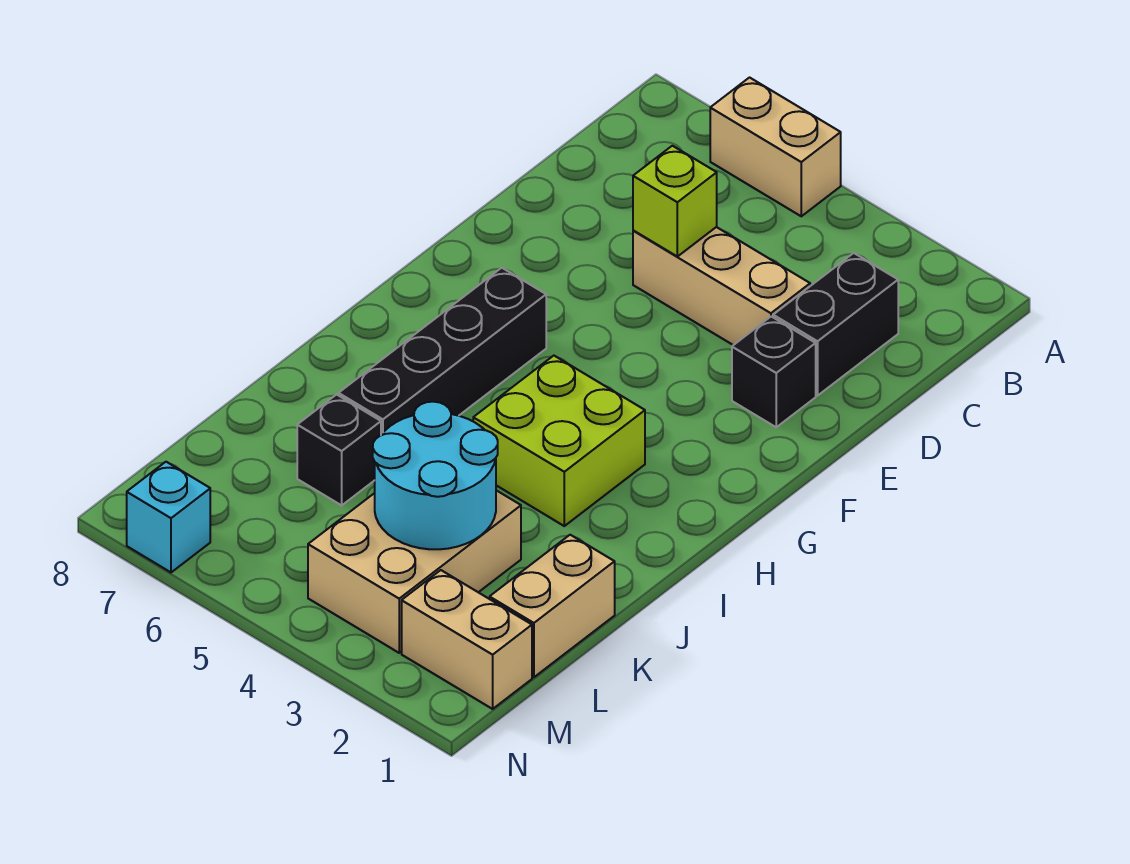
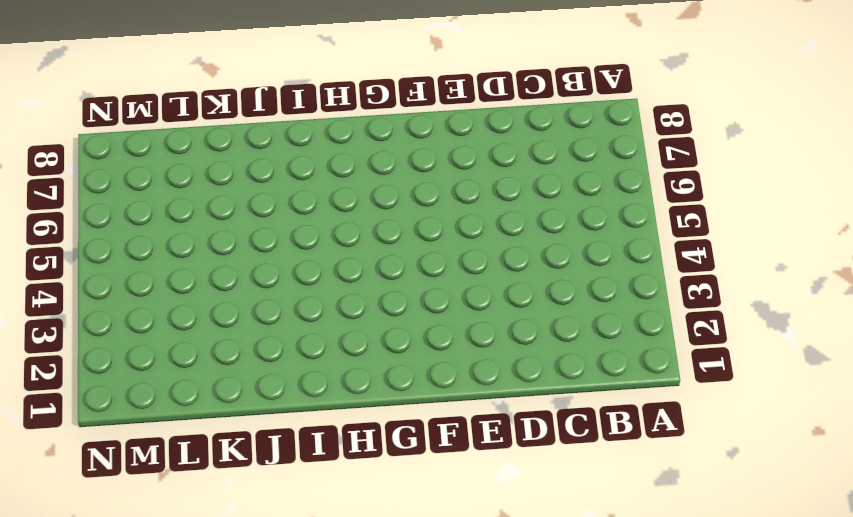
none -> tan 1x2 brick [710,78,841,216]
none -> black 1x2 brick [773,253,898,396]
none -> tan 1x3 brick [633,227,810,345]

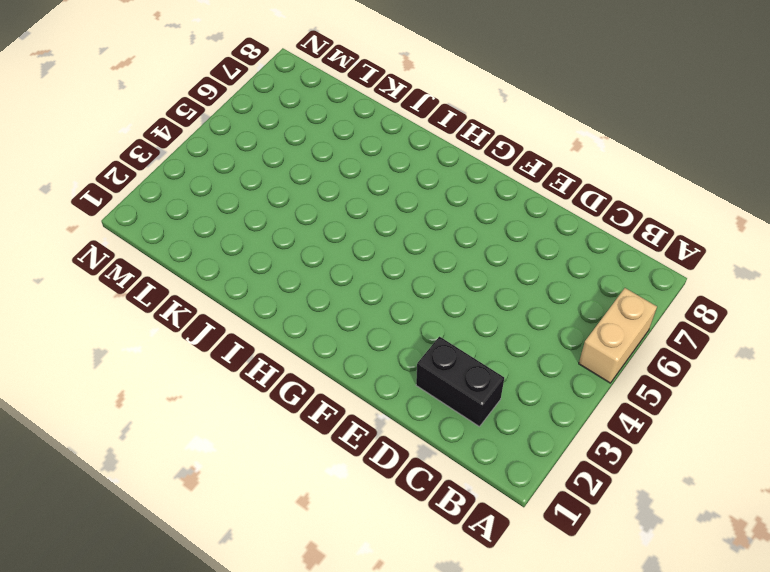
none -> tan 1x3 brick [633,227,810,345]
none -> black 1x1 brick [732,316,816,427]
none -> black 1x4 brick [339,268,546,435]

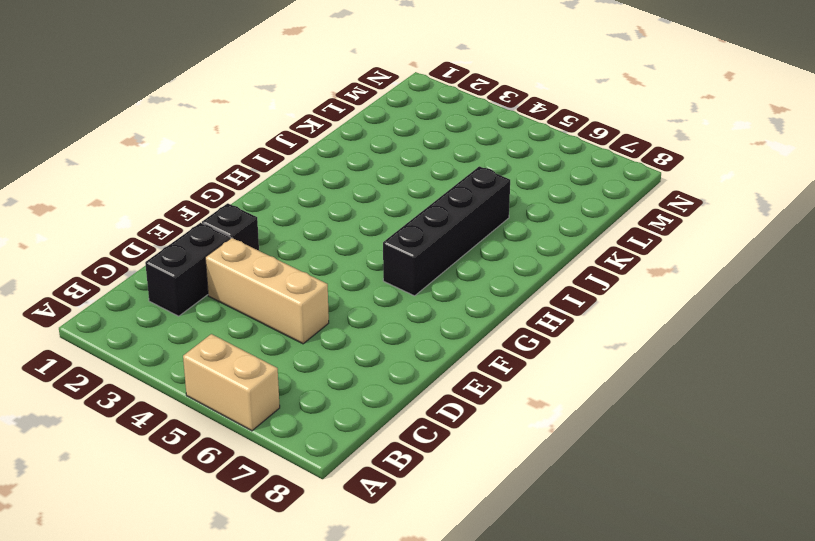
none -> lime 2x2 brick [473,356,645,526]
none -> tan 1x2 brick [490,535,615,677]
none -> tan 2x3 brick [308,490,521,653]

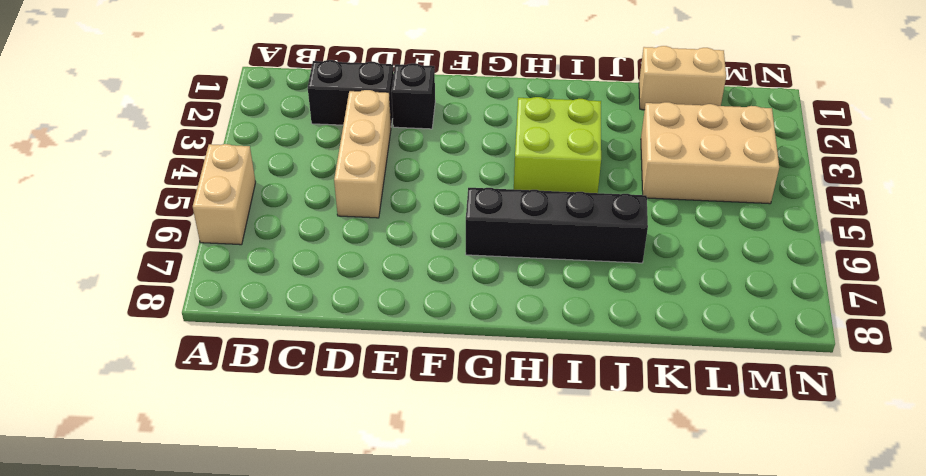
none -> black 1x1 brick [297,395,381,505]
none -> tan 1x2 brick [402,570,532,709]
none -> cyan 1x1 brick [127,462,210,572]

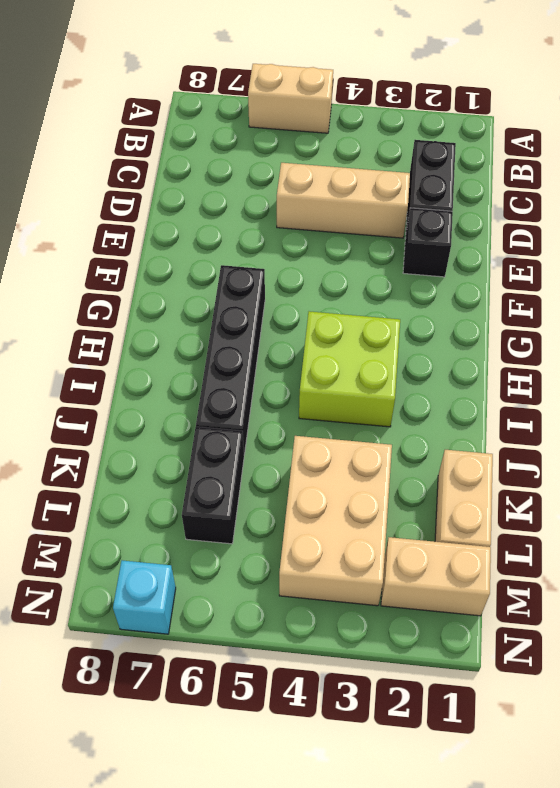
black 1x2 brick [182,427,244,544] -> black 1x1 brick [297,395,381,505]
none -> lime 1x1 brick [633,146,717,257]
none -> cyan 2x2 round brick [373,402,498,549]

